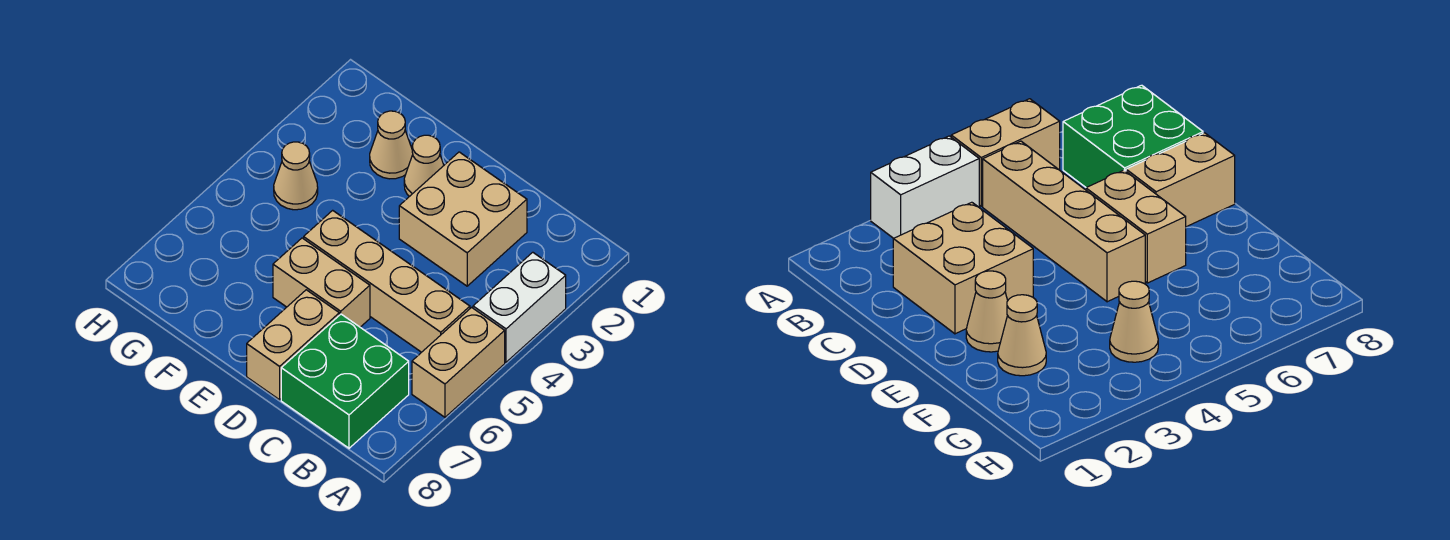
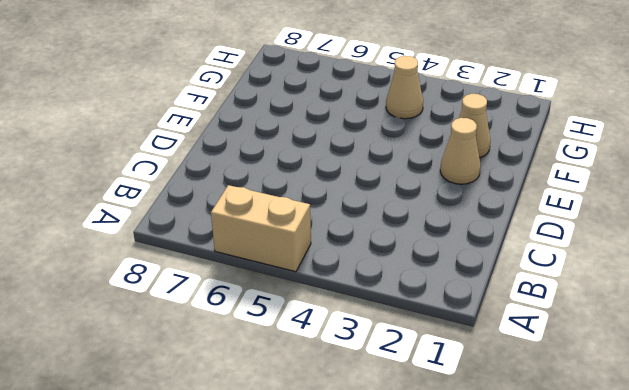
none -> white 1x2 brick [473,252,566,362]
none -> tan 1x4 brick [304,210,470,352]

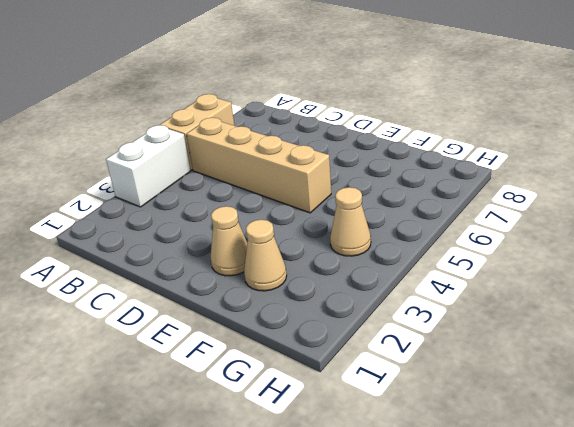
none -> green 2x2 brick [281,314,409,448]
none -> tan 2x2 brick [399,152,527,286]

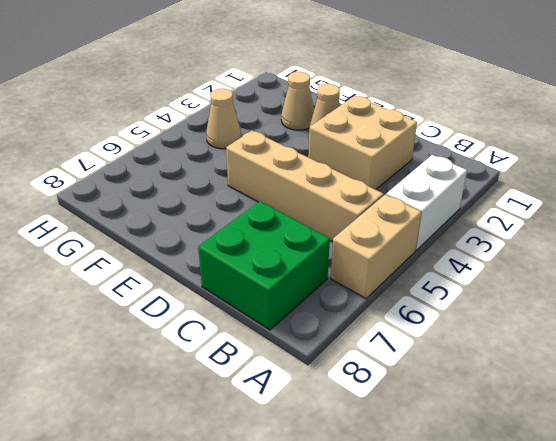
none -> tan 1x2 brick [273,238,370,327]
none -> tan 1x2 brick [247,290,339,400]

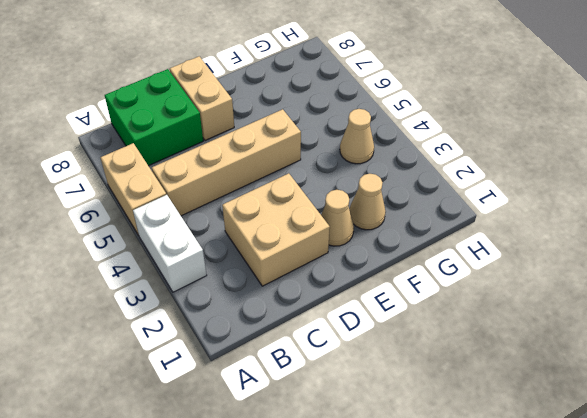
none -> tan 1x2 brick [273,238,370,327]

